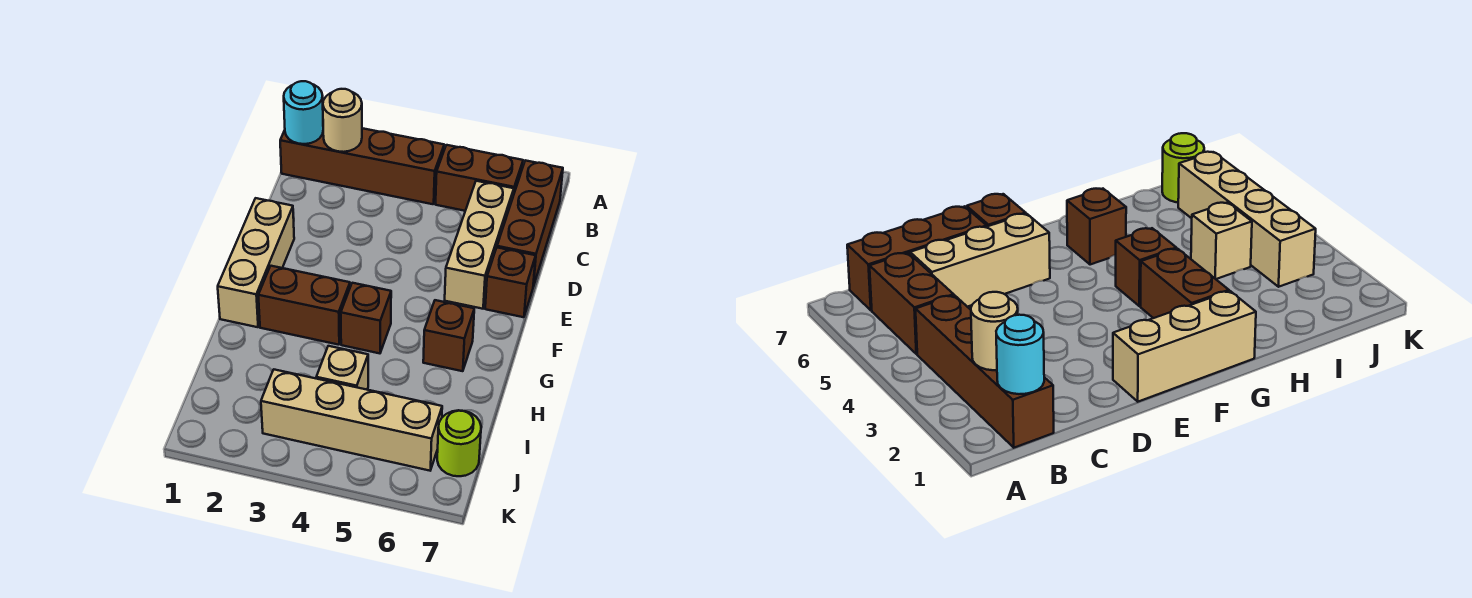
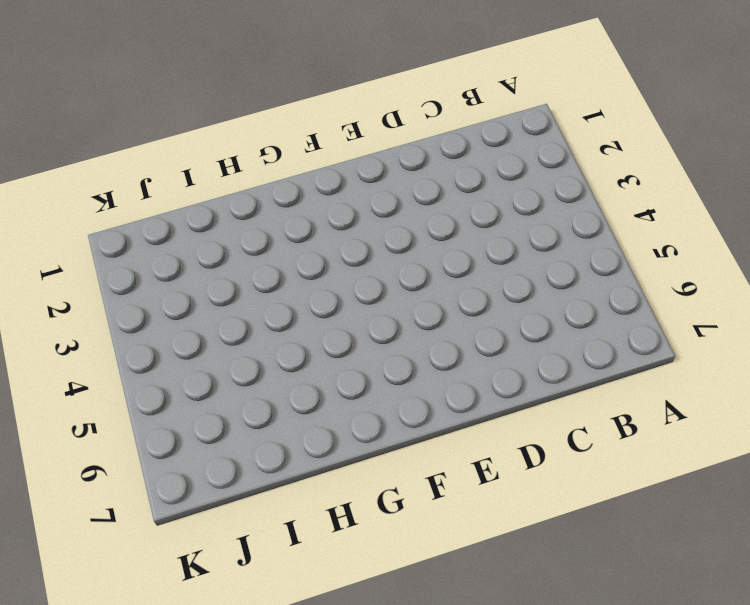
none -> brown 1x4 brick [280,128,444,204]
none -> brown 1x2 brick [436,145,523,211]
none -> brown 1x3 brick [497,160,563,287]

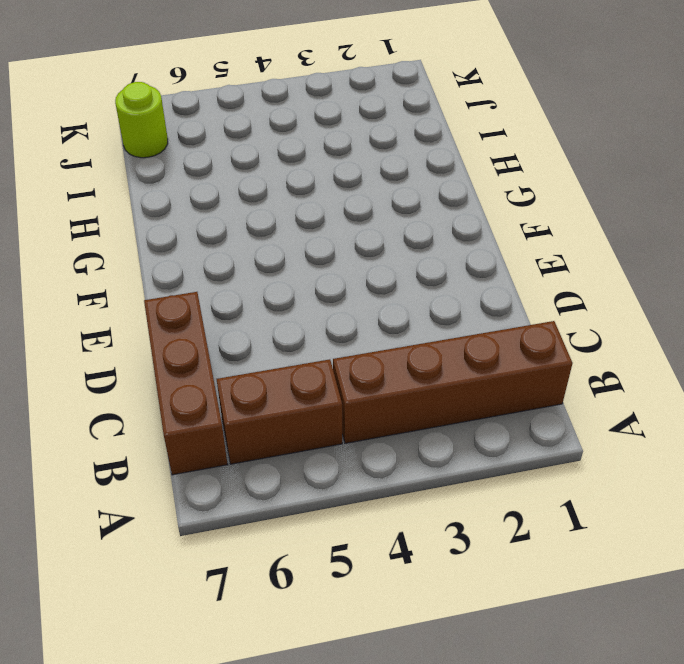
none -> tan 1x3 brick [445,181,514,309]
none -> tan 1x3 brick [218,198,294,327]
none -> brown 1x1 brick [485,248,536,317]

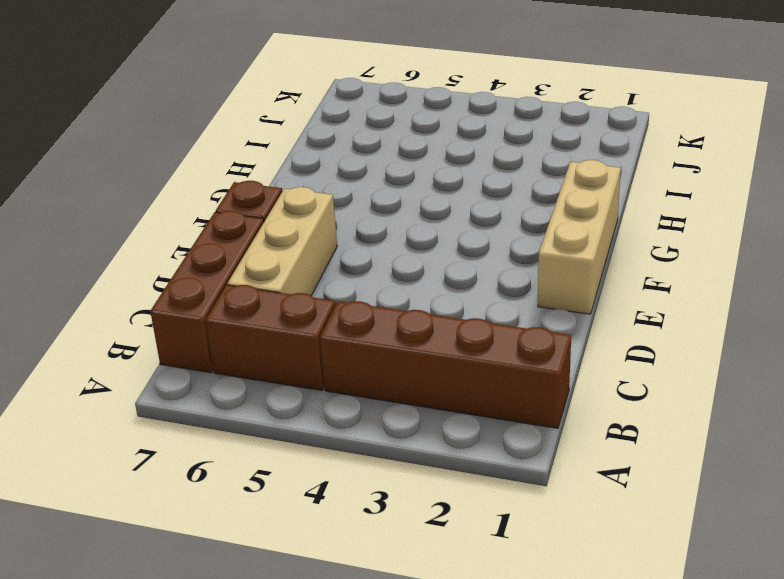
none -> brown 1x2 brick [258,266,350,345]
none -> brown 1x1 brick [341,283,391,353]
none -> brown 1x1 brick [423,300,474,371]

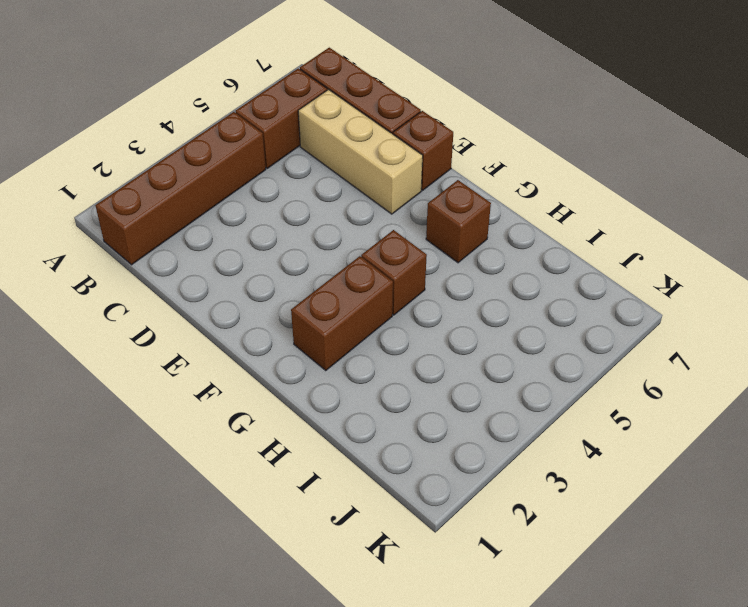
none -> tan 1x3 brick [218,198,294,327]
none -> tan 1x1 brick [316,346,368,390]
none -> tan 1x4 brick [261,370,442,471]

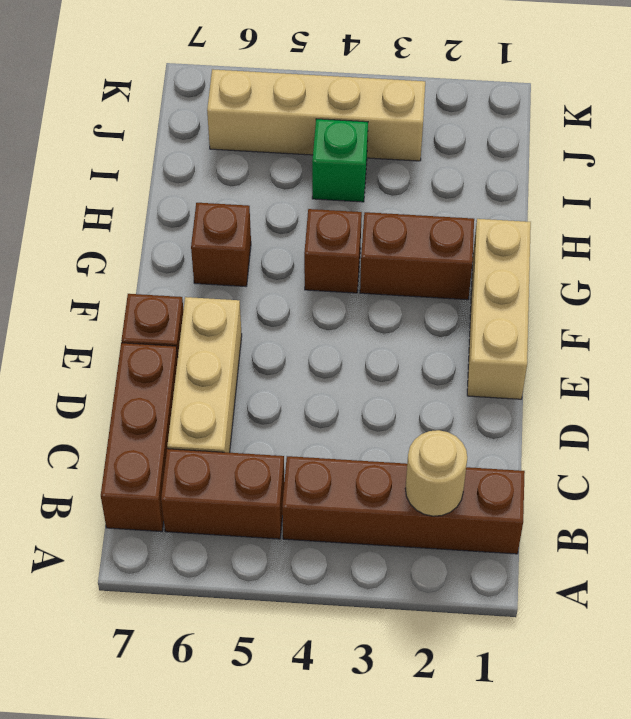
green 1x1 brick [312,119,368,202] -> tan 1x1 brick [316,346,368,390]
none -> lime 1x1 round brick [437,410,481,476]
none -> cyan 1x1 round brick [284,81,323,144]

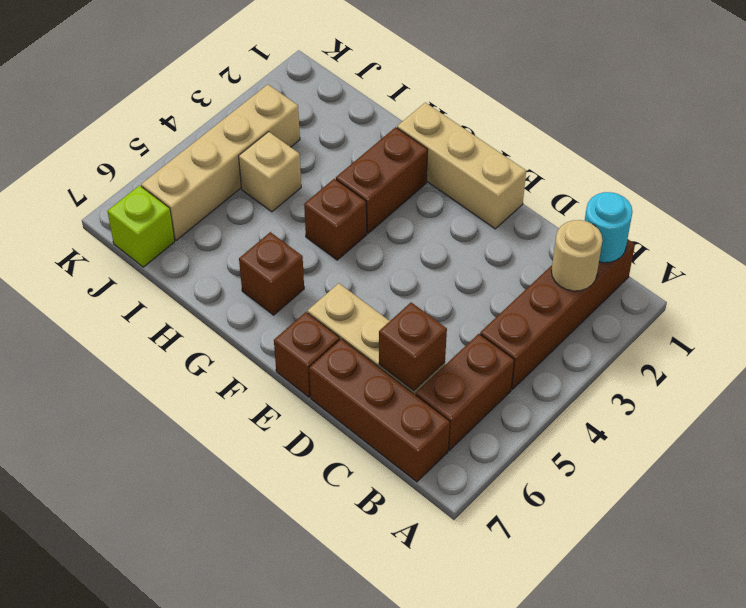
brown 1x1 brick [379,302,447,391] -> none
lime 1x1 brick [107,186,175,267] -> lime 1x1 round brick [437,410,481,476]

